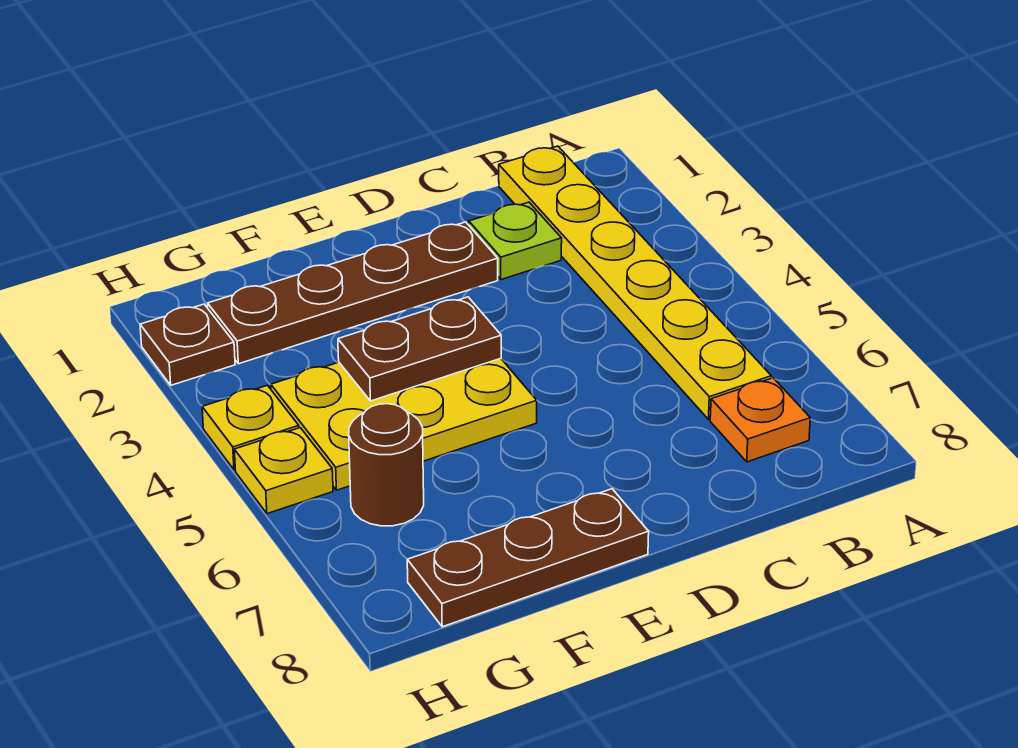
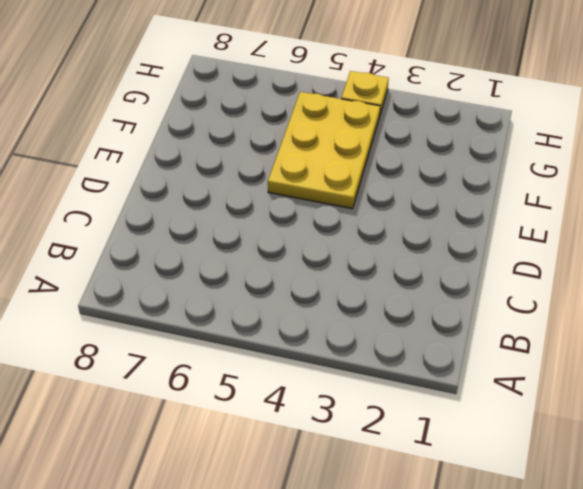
none -> yellow 1x6 plate [499,146,771,419]
none -> orange 1x1 plate [710,378,810,462]

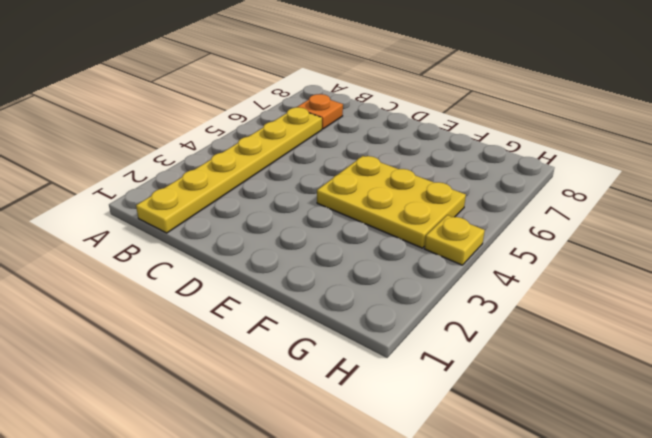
none -> lime 1x1 plate [469,202,562,280]
none -> brown 1x4 plate [208,222,498,364]

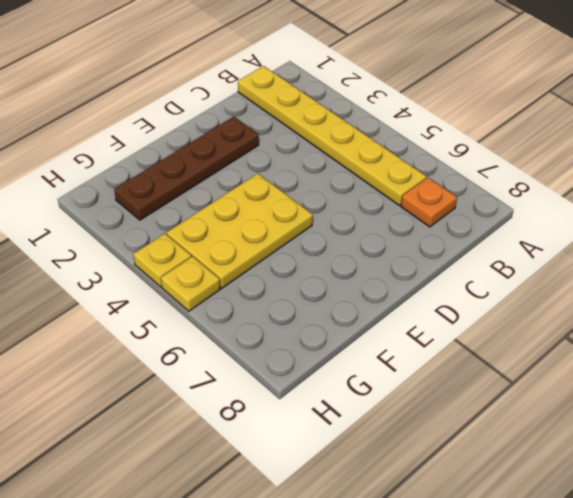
none -> lime 1x1 plate [469,202,562,280]
none -> brown 1x3 plate [407,489,649,627]

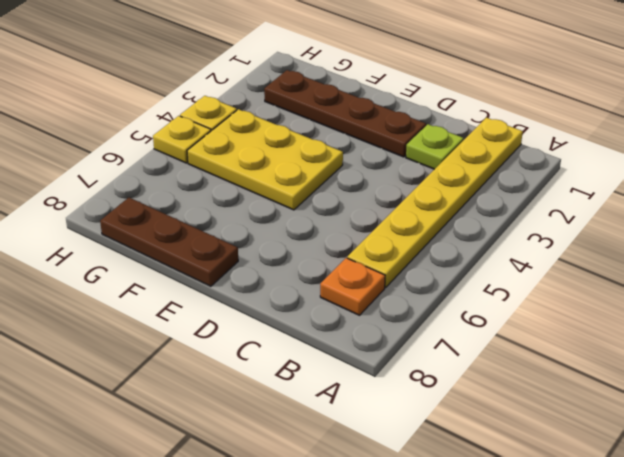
none -> brown 1x1 round brick [349,404,424,526]
none -> brown 1x1 plate [140,304,235,385]

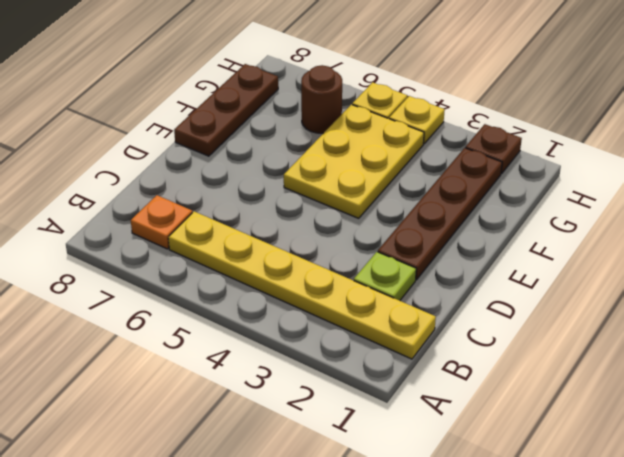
none -> brown 1x2 plate [338,297,501,401]

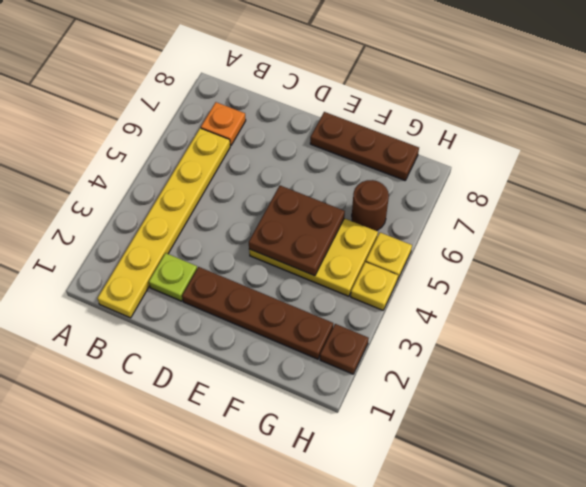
brown 2x2 plate [249,186,345,276] -> brown 1x2 plate [338,297,501,401]

